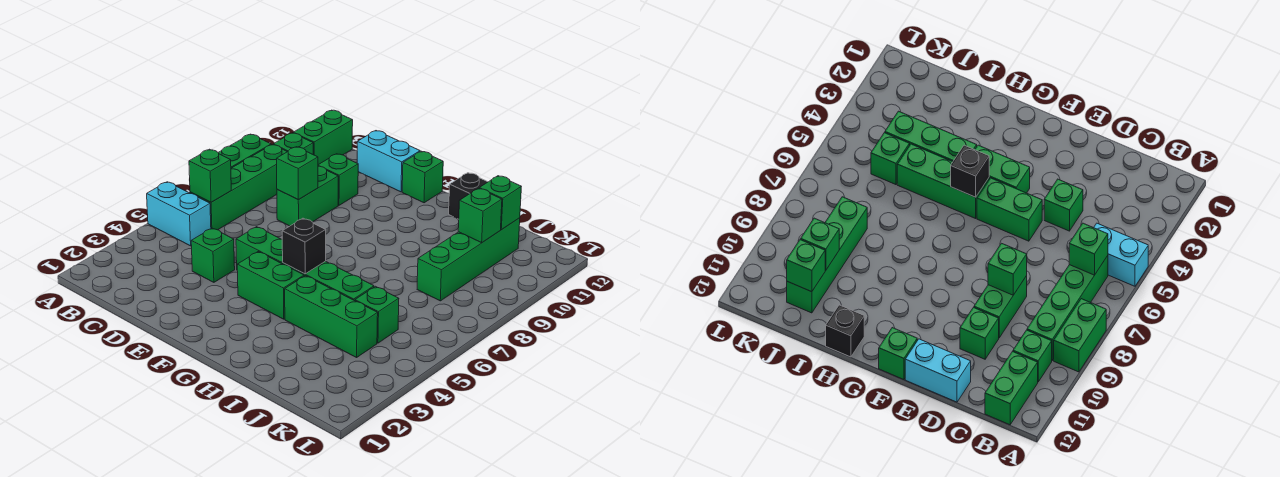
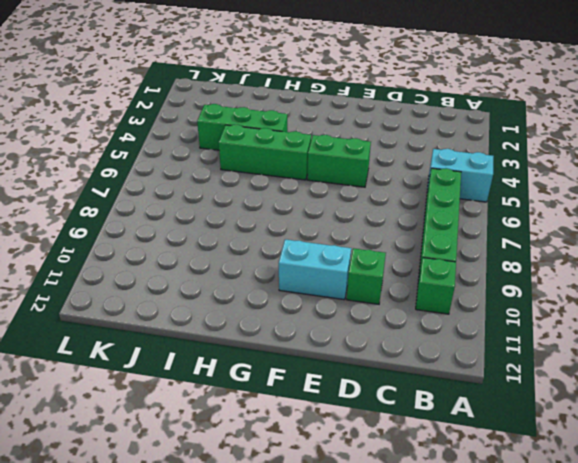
cyan 1x2 brick [279,239,351,300] -> cyan 1x2 brick moved to [357,131,420,192]
none -> green 1x2 brick [218,134,271,168]
none -> green 1x2 brick [293,110,353,165]
none -> green 1x1 brick [191,228,235,282]

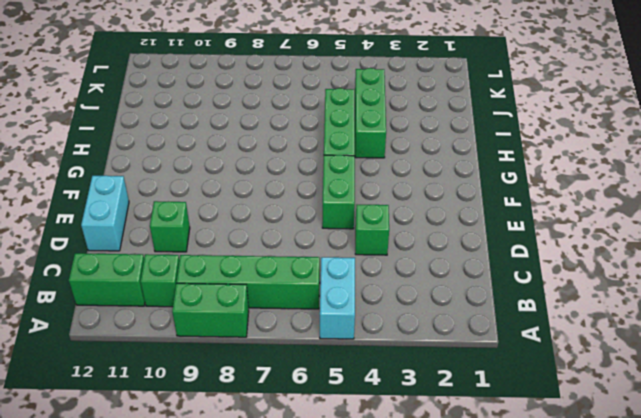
none -> green 1x2 brick [277,166,338,226]
none -> green 1x2 brick [237,252,304,319]
none -> green 1x1 brick [402,151,443,203]

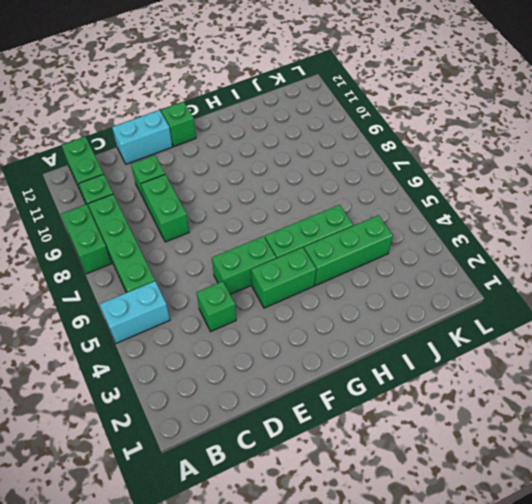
none -> black 1x1 brick [449,173,487,219]
none -> green 1x1 brick [355,286,399,343]
none -> green 1x4 brick [417,218,520,301]

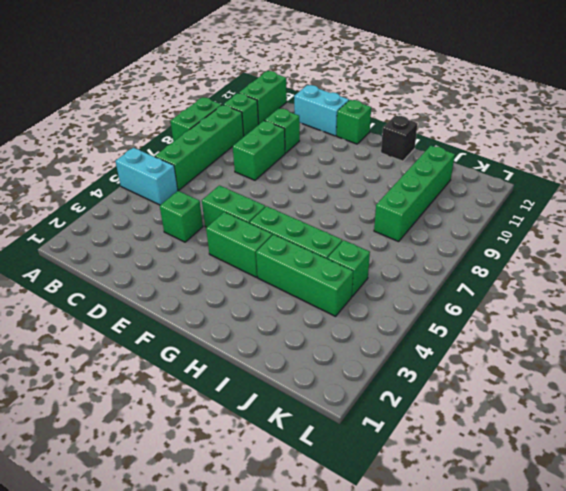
none -> green 1x1 brick [189,149,231,202]
none -> green 1x1 brick [277,147,318,200]
none -> black 1x1 brick [282,218,326,274]

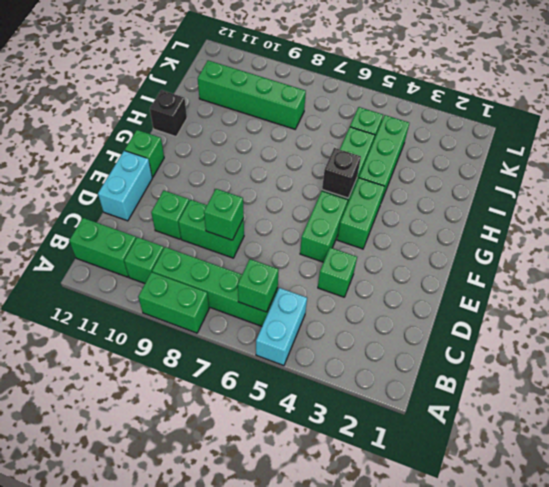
none -> green 1x1 brick [458,188,502,243]
none -> green 1x1 brick [479,176,521,230]

